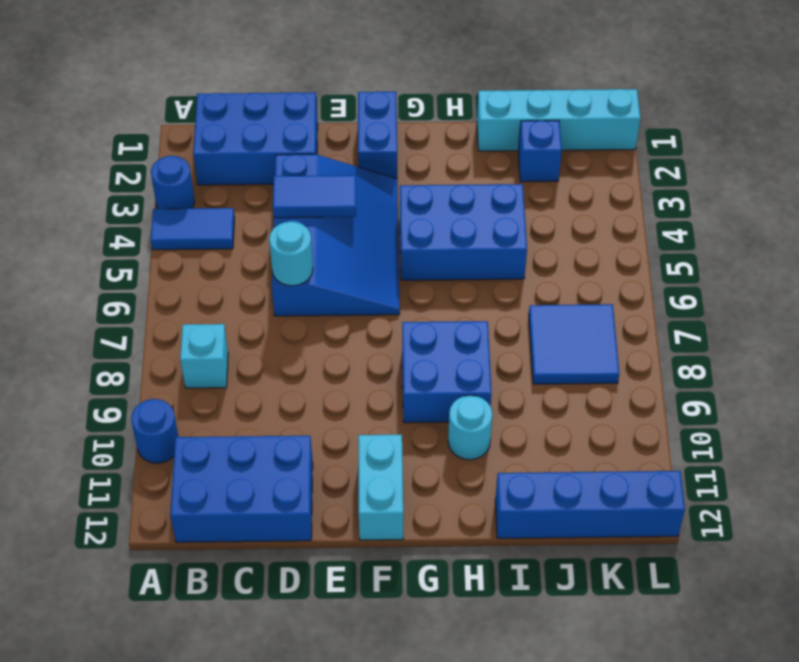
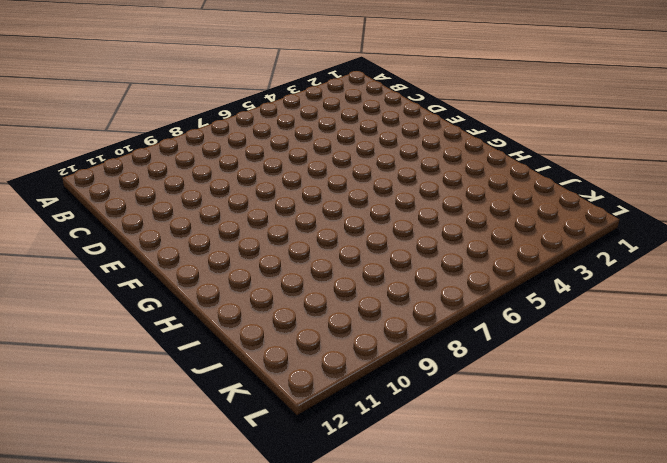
none -> blue 1x1 round brick [151,156,195,209]
none -> blue 1x2 tile [151,208,234,250]
none -> blue 1x1 round brick [131,399,178,463]

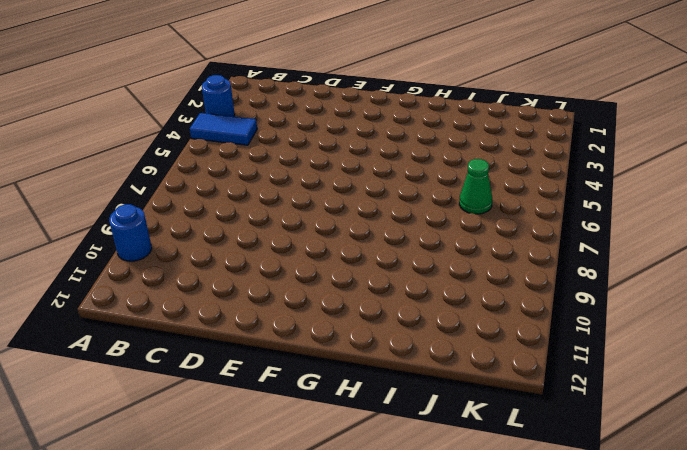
green 1x1 cone [459,159,492,214] -> none
none -> blue 2x3 brick [193,92,318,185]
none -> cyan 1x1 brick [180,324,228,388]
none -> blue 2x3 brick [170,436,313,542]

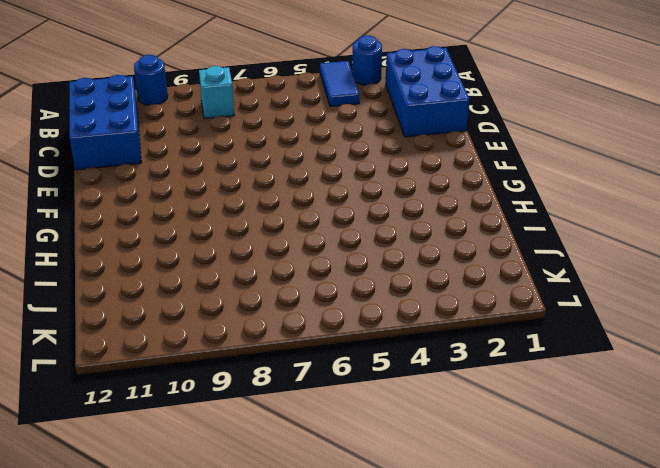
none -> blue 3x4 slope [272,154,400,316]
none -> blue 1x2 brick [358,91,397,179]
none -> cyan 1x2 brick [358,435,403,540]

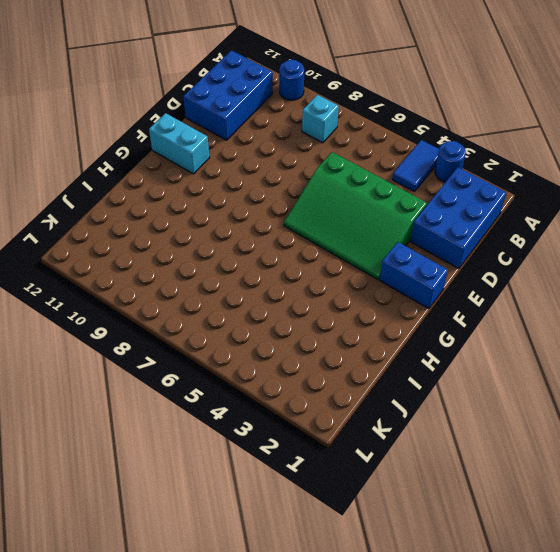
green 3x4 slope [284,152,427,279] -> blue 3x4 slope [272,154,400,316]
none -> blue 2x3 brick [400,184,527,280]
none -> blue 2x2 brick [402,321,491,423]
none -> cyan 1x1 round brick [448,395,492,460]

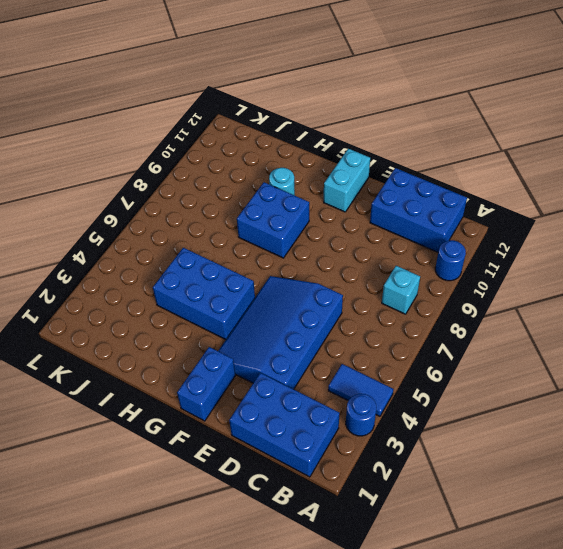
none -> cyan 1x4 brick [477,89,640,151]
none -> blue 1x4 brick [495,471,685,538]
none -> blue 1x1 brick [518,121,562,182]

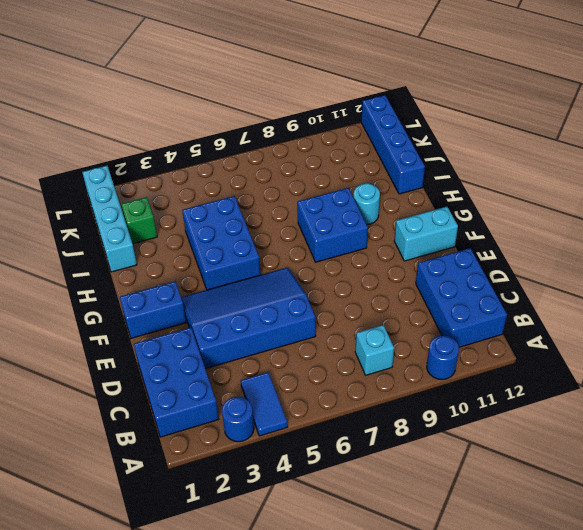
green 1x1 brick [121,197,157,244] -> blue 1x1 brick [518,121,562,182]
none -> blue 2x2 tile [529,304,619,384]
none -> blue 1x2 tile [273,175,356,218]
none -> cyan 1x1 round brick [269,222,313,286]

